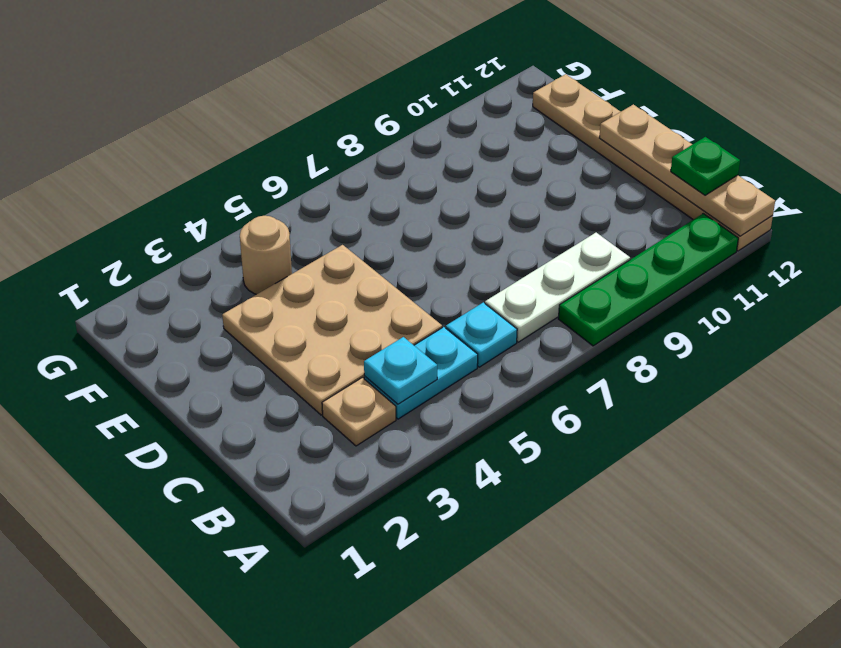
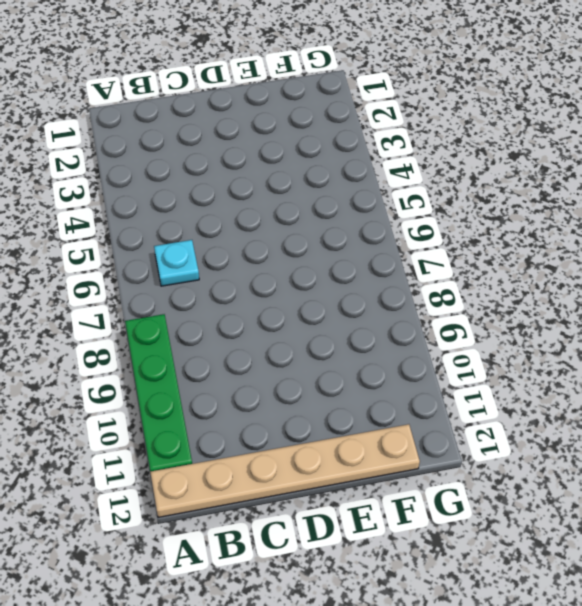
none -> tan 1x1 plate [322,378,396,446]
none -> cyan 1x2 plate [364,327,478,419]

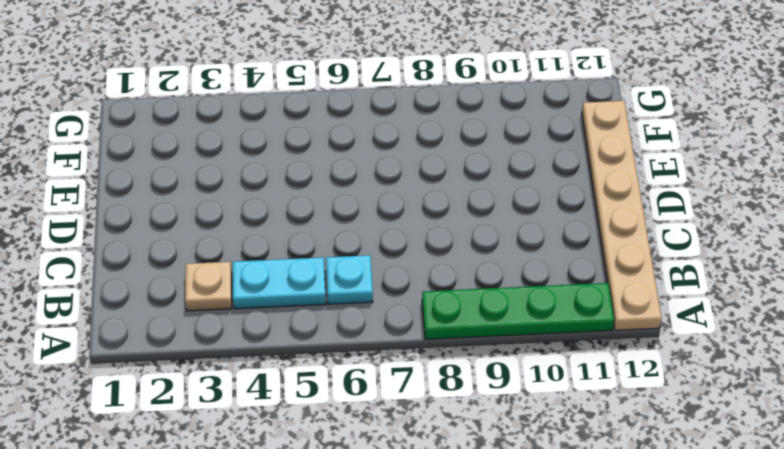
none -> white 1x3 plate [485,233,630,342]
none -> tan 3x3 plate [222,245,442,415]

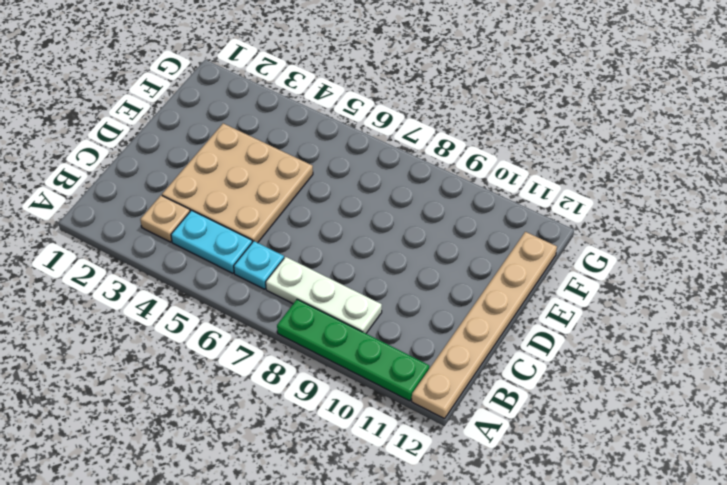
none -> tan 1x1 round brick [240,216,292,294]
none -> tan 1x4 plate [599,104,775,236]

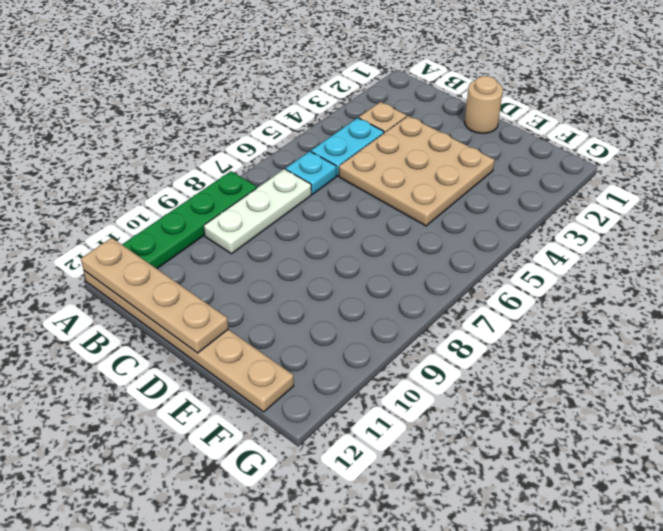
tan 1x1 round brick [465,76,503,133] -> tan 1x1 round brick moved to [240,216,292,294]
none -> cyan 1x1 plate [364,337,437,404]
none -> green 1x1 plate [671,137,740,195]

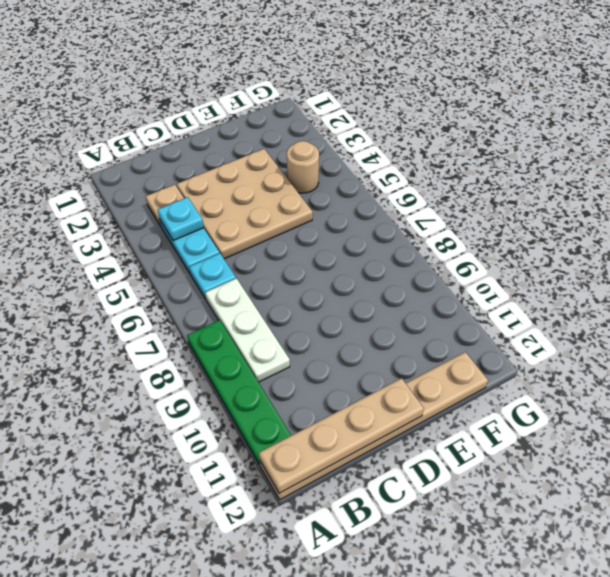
none -> green 1x1 plate [671,137,740,195]

